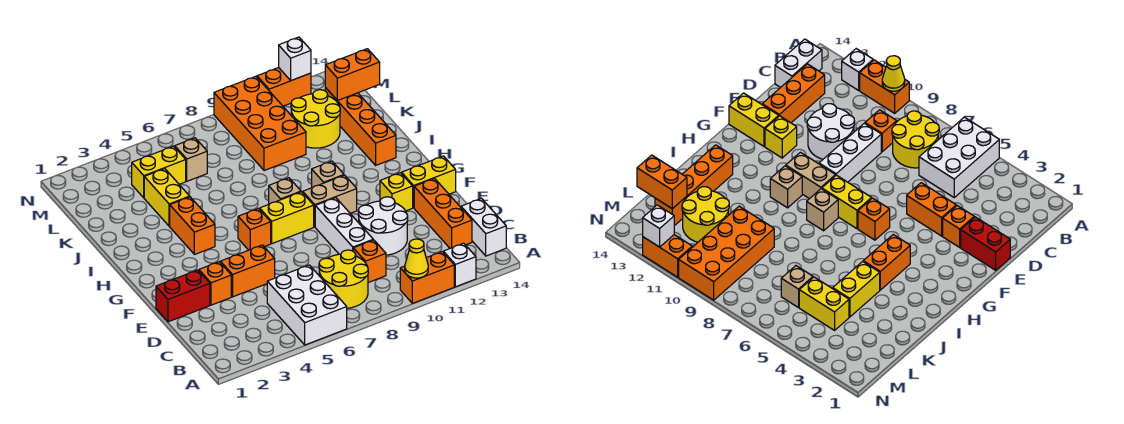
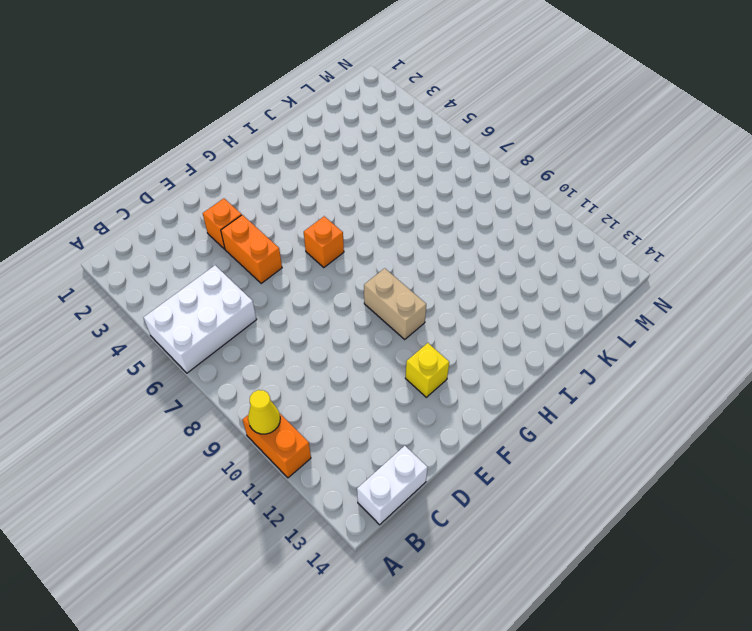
none -> white 1x1 brick [443,243,476,287]
none -> yellow 2x2 round brick [319,250,368,308]
none -> orange 1x1 brick [353,240,386,283]
none -> orange 1x3 brick [414,179,472,248]

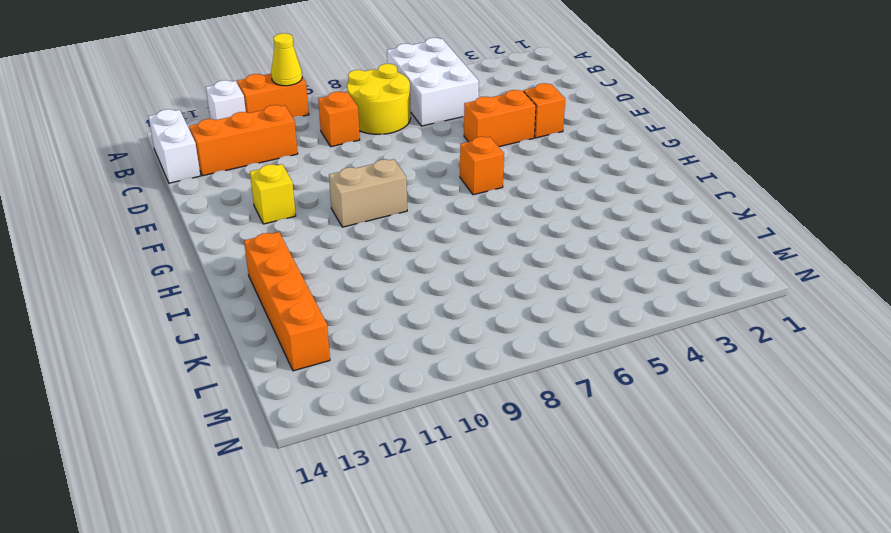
orange 1x3 brick [189,105,298,176] -> orange 1x3 brick turned to [414,179,472,248]
none -> white 1x3 brick [315,198,373,254]
none -> white 2x2 round brick [358,197,408,255]
none -> red 1x2 brick [156,270,210,322]
none -> yellow 1x2 brick [401,156,456,208]

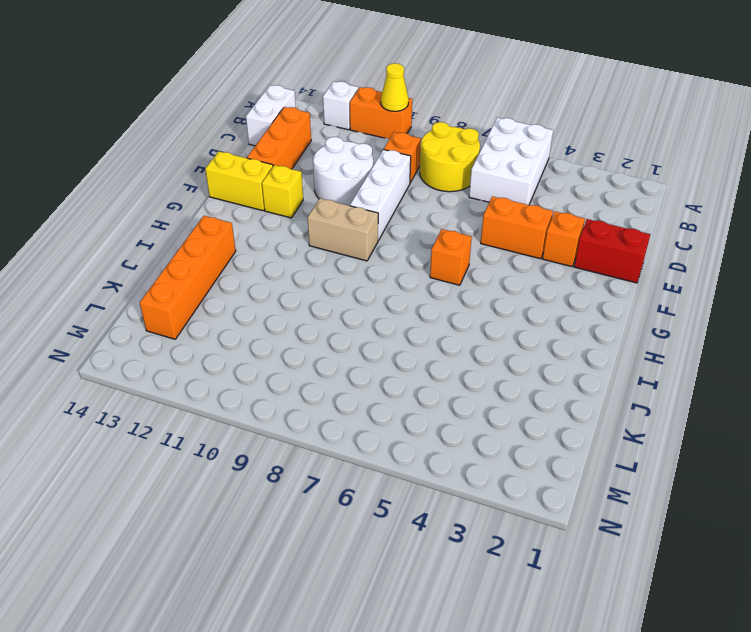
none -> yellow 1x2 brick [260,192,314,244]
none -> orange 1x2 brick [170,197,215,255]
none -> tan 1x1 brick [269,178,301,204]
none -> tan 1x1 brick [312,161,344,188]

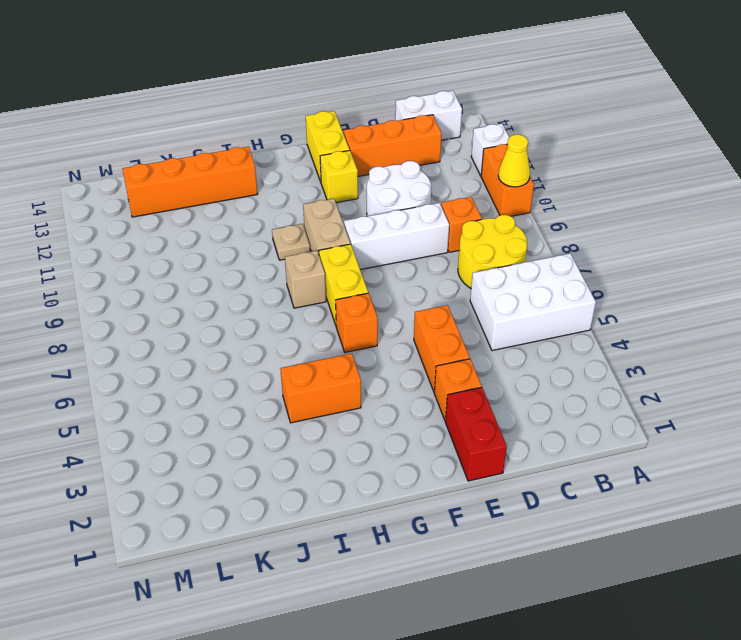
tan 1x1 plate [272,224,310,260] -> tan 1x1 brick [312,161,344,188]
none -> yellow 1x2 brick [144,169,190,226]
none -> orange 2x4 brick [214,76,306,171]
none -> yellow 2x2 round brick [291,90,340,148]
none -> yellow 1x2 brick [132,146,186,198]

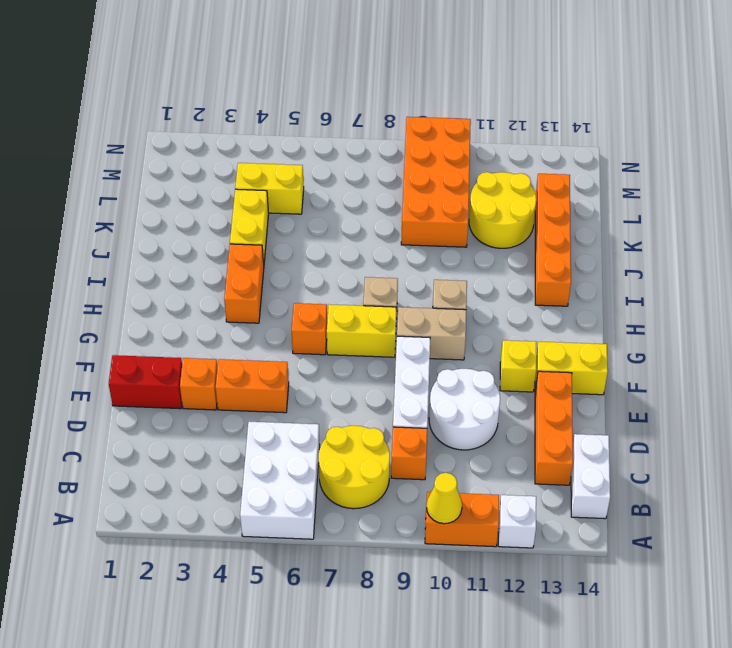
none -> tan 1x1 brick [175,138,207,181]
none -> orange 1x2 brick [257,68,311,106]
none -> orange 1x2 brick [325,49,380,101]
none -> white 1x1 brick [279,37,311,80]

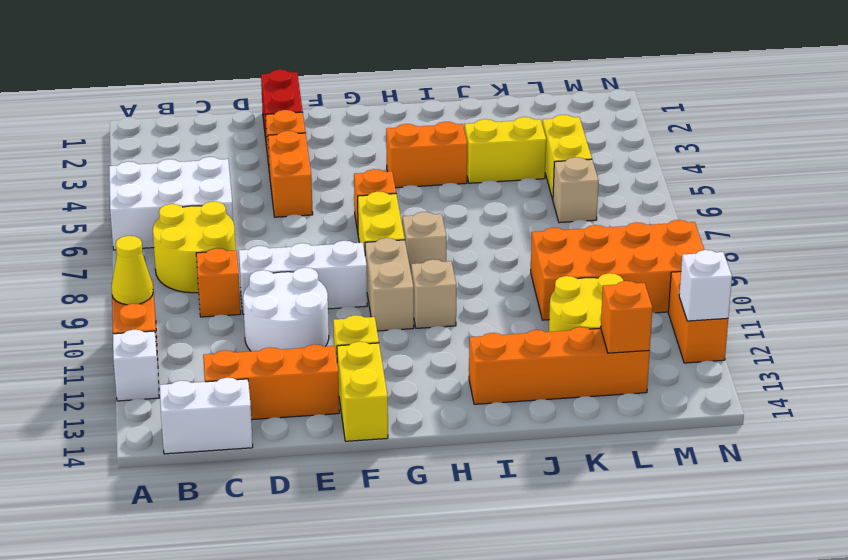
orange 1x1 brick [601,281,652,353] -> orange 1x2 brick [325,49,380,101]

